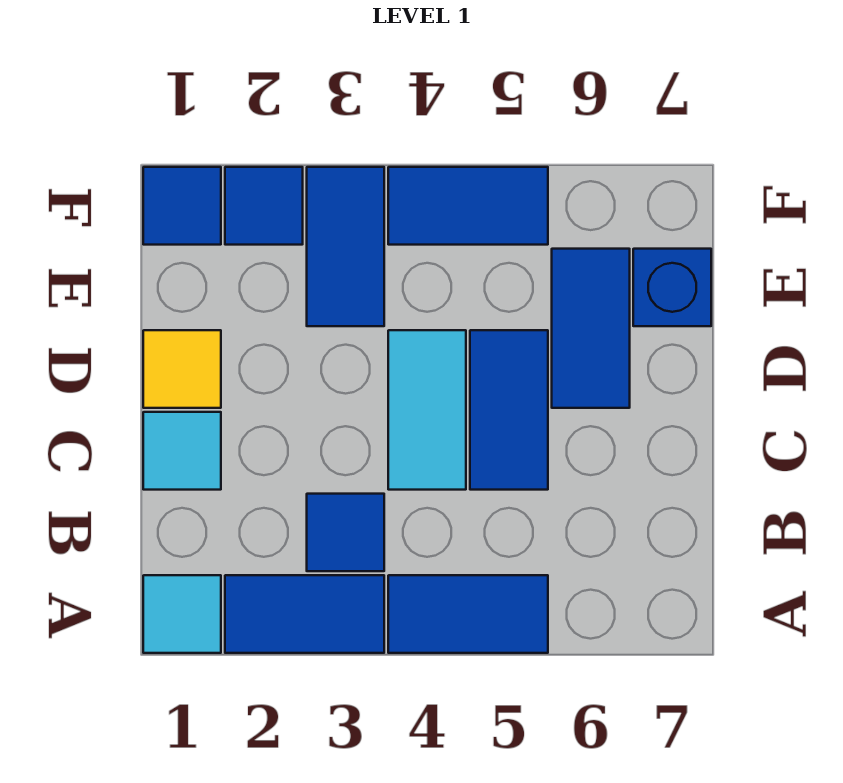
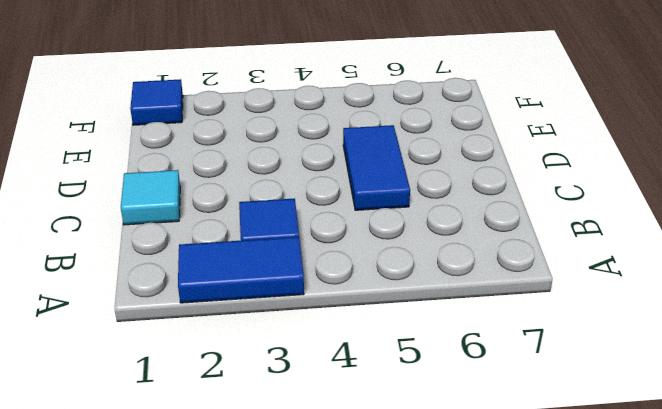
none -> cyan 1x1 tile [143,575,221,653]
none -> blue 1x2 tile [388,575,548,653]
none -> cyan 1x2 tile [388,330,466,490]

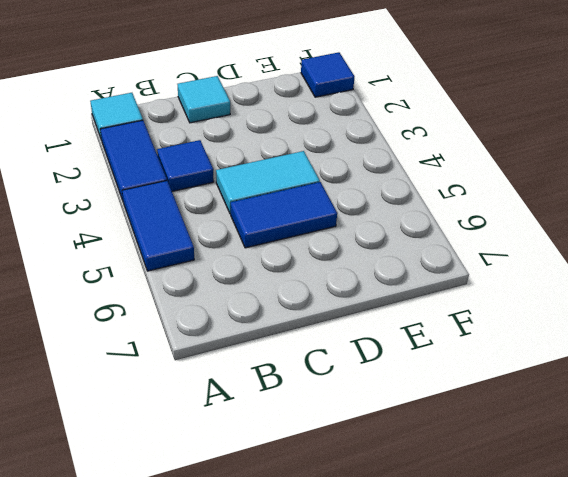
none -> yellow 1x1 tile [143,330,221,408]
none -> blue 1x2 tile [552,249,630,408]
none -> blue 1x2 tile [307,167,384,326]

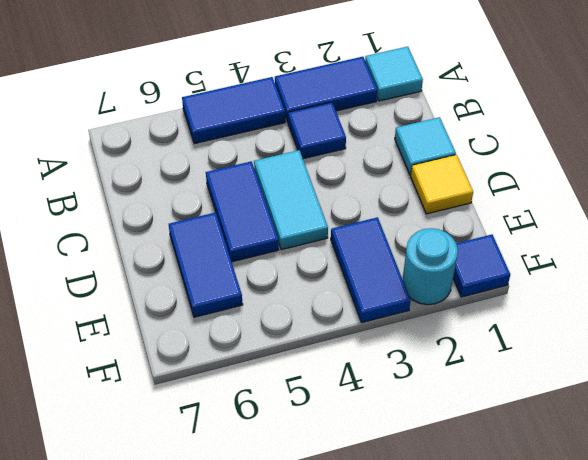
cyan 1x1 round brick [403,228,458,305] -> blue 1x1 tile [225,167,303,245]
none -> blue 1x1 brick [633,249,711,326]
none -> blue 1x2 tile [388,167,548,245]

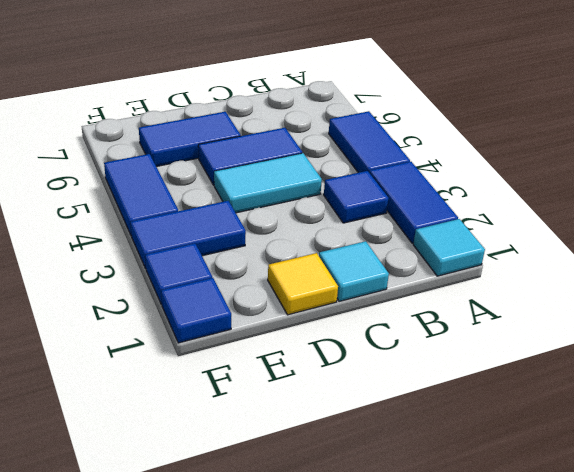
none -> blue 1x1 brick [633,249,711,326]

